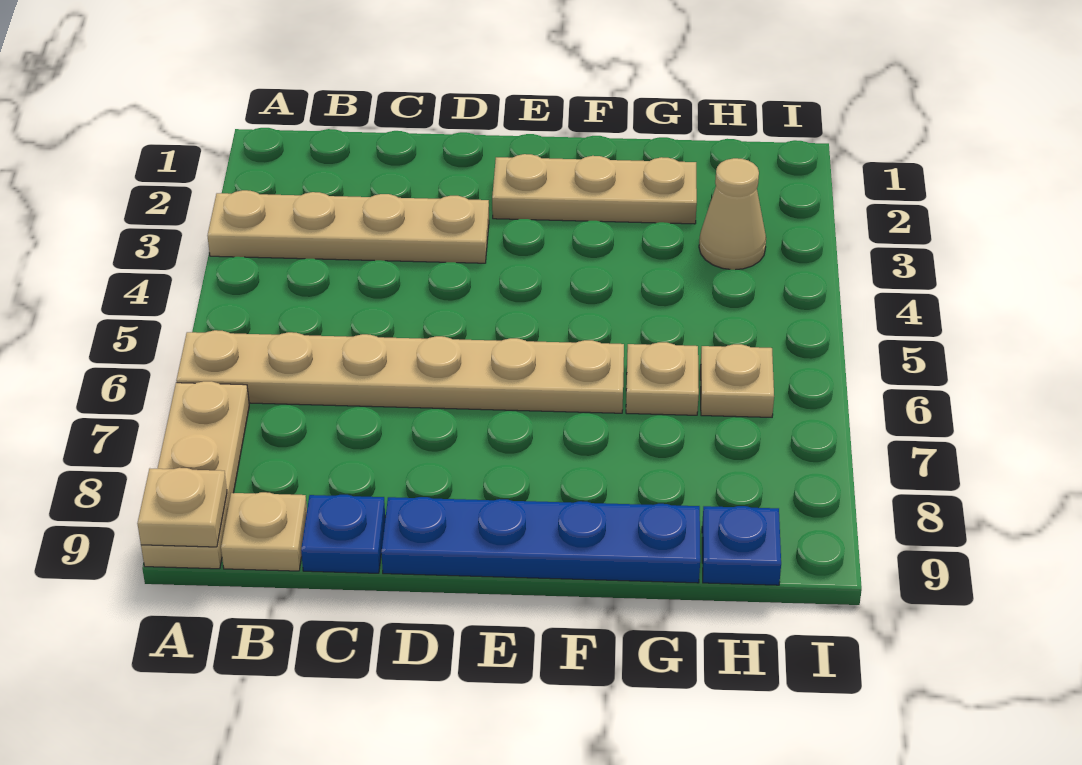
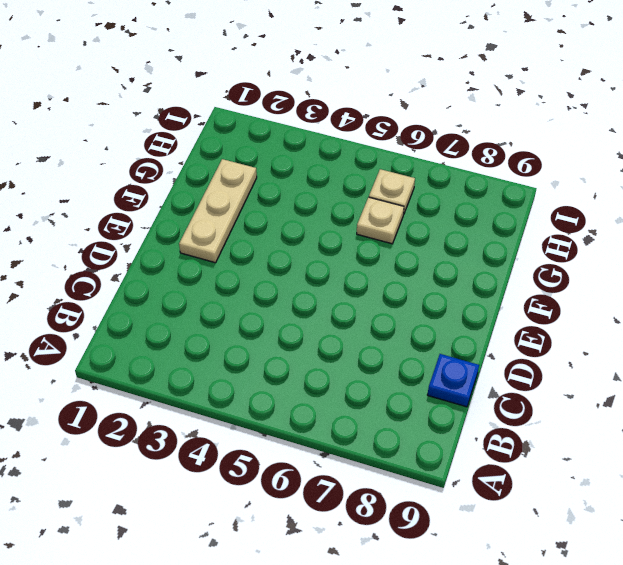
none -> tan 1x4 plate [207,190,489,263]
none -> tan 1x6 plate [176,330,624,413]
none -> tan 1x3 plate [141,381,249,569]

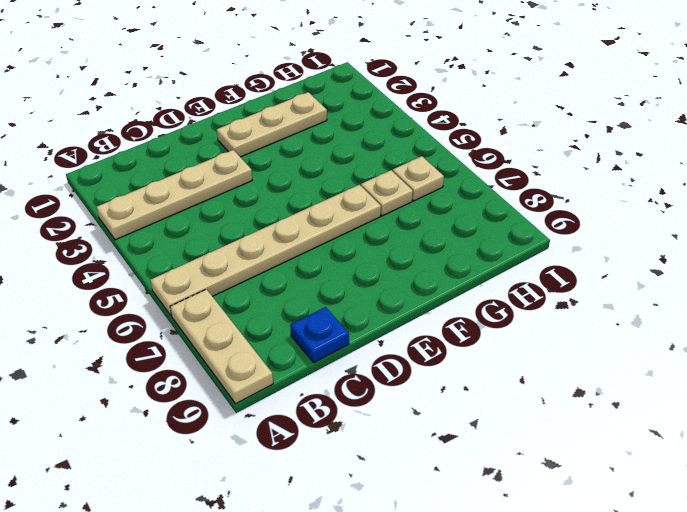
none -> tan 1x1 plate [221,492,307,571]
none -> blue 1x4 plate [381,497,700,583]
none -> tan 1x1 cone [699,158,766,270]

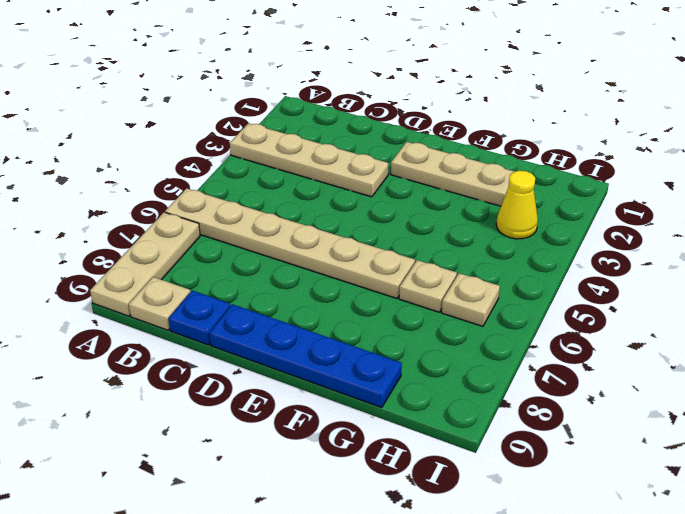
yellow 1x1 cone [496,171,538,239] -> tan 1x1 cone [699,158,766,270]
none -> blue 1x1 plate [702,506,781,585]
none -> tan 1x1 plate [137,468,227,547]

